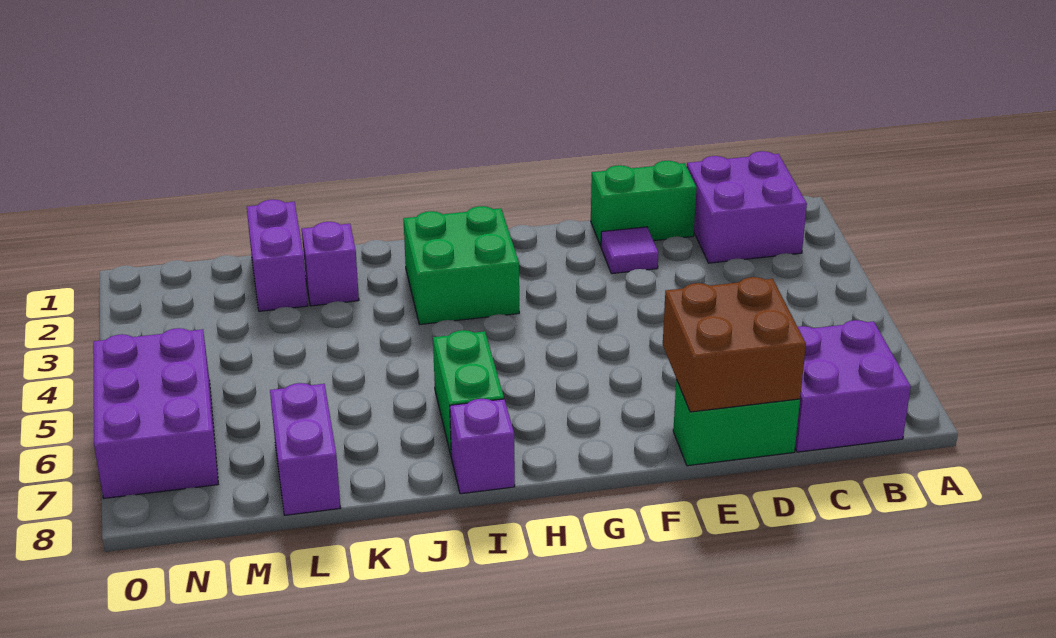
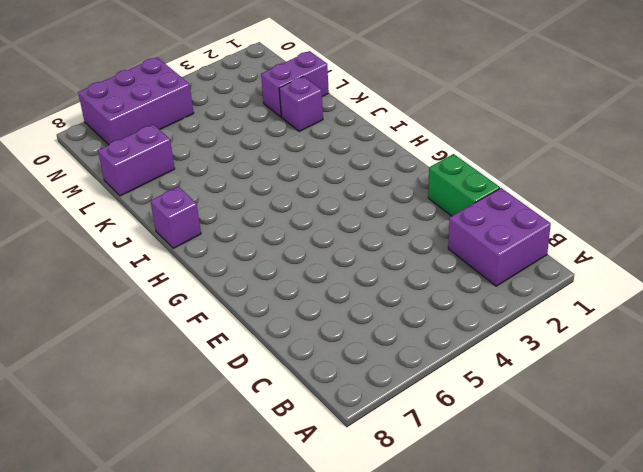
none -> purple 2x2 brick [795,320,911,452]
none -> green 1x2 brick [673,380,800,466]
none -> purple 1x1 tile [601,227,658,274]

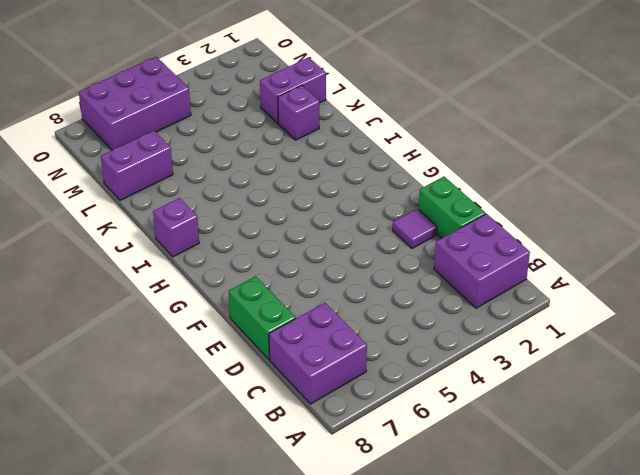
none -> green 2x2 brick [403,206,519,324]
none -> green 1x2 brick [433,330,504,455]
none -> brown 2x2 brick [663,277,806,412]

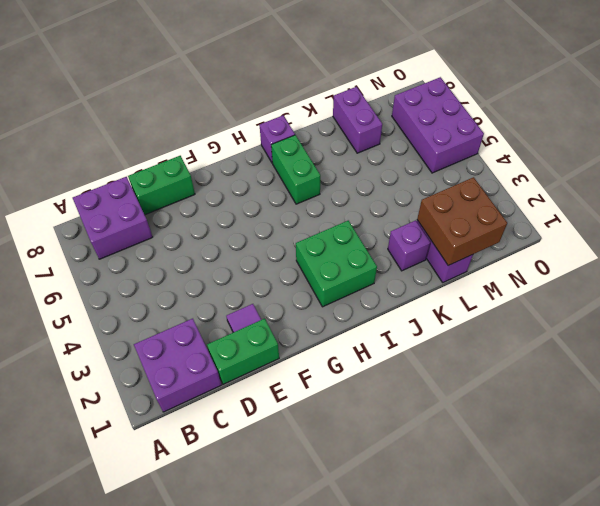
brown 2x2 brick [417,177,507,266] -> brown 2x2 brick moved to [663,277,806,412]

